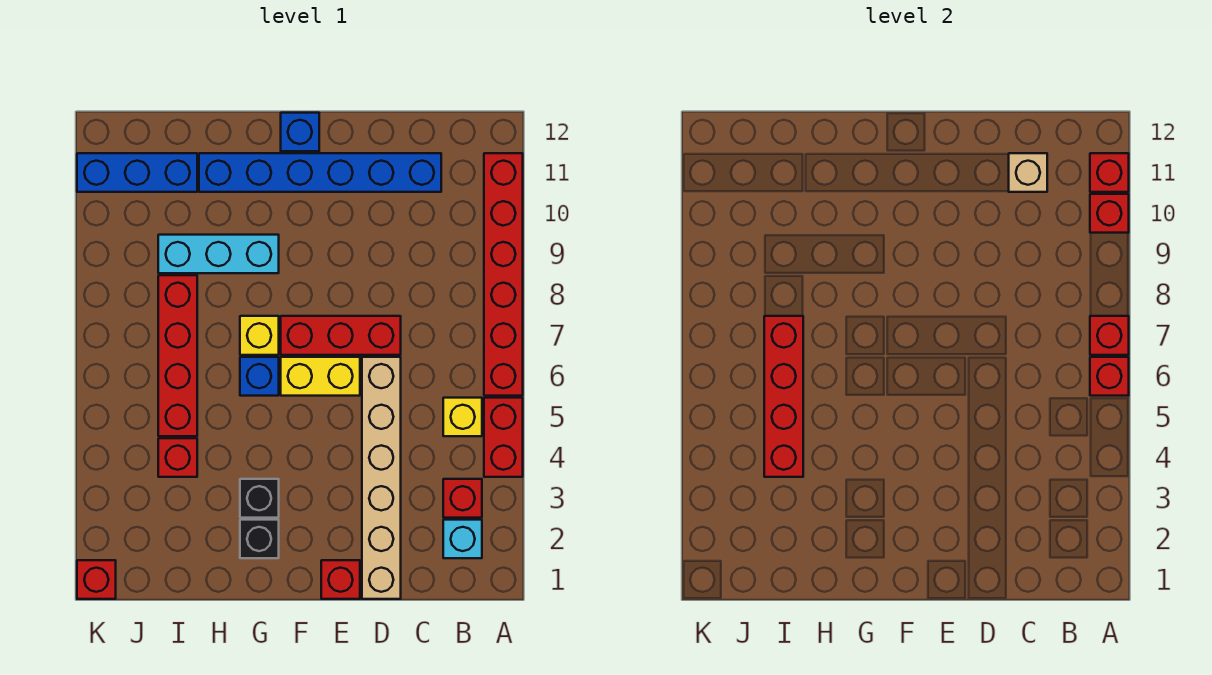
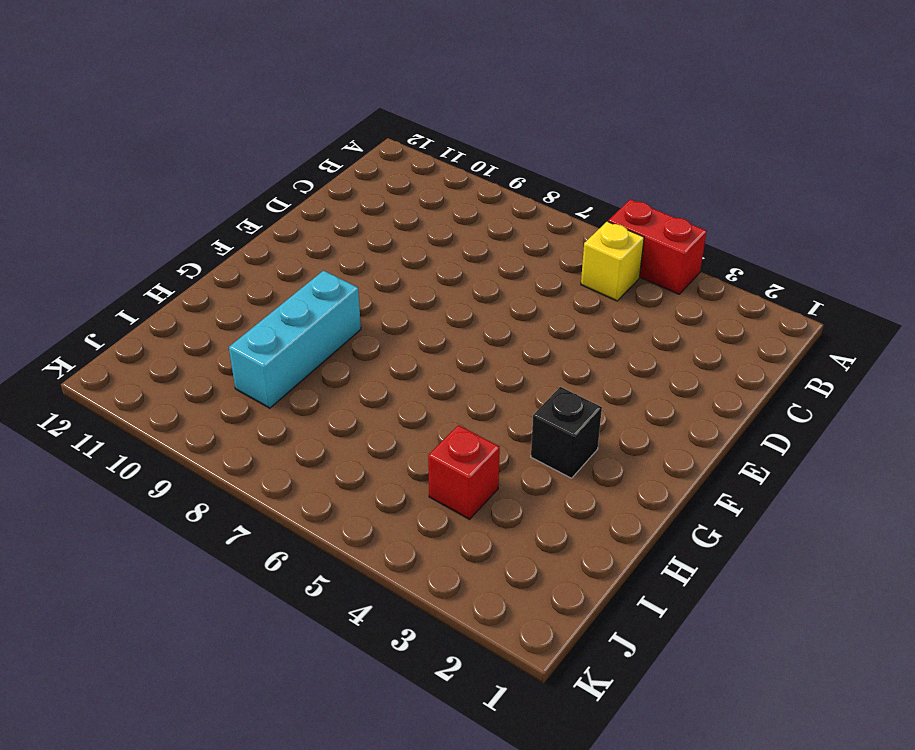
none -> red 1x6 brick [484,153,523,396]
none -> cyan 1x1 brick [443,520,482,558]
none -> red 1x1 brick [443,479,482,518]

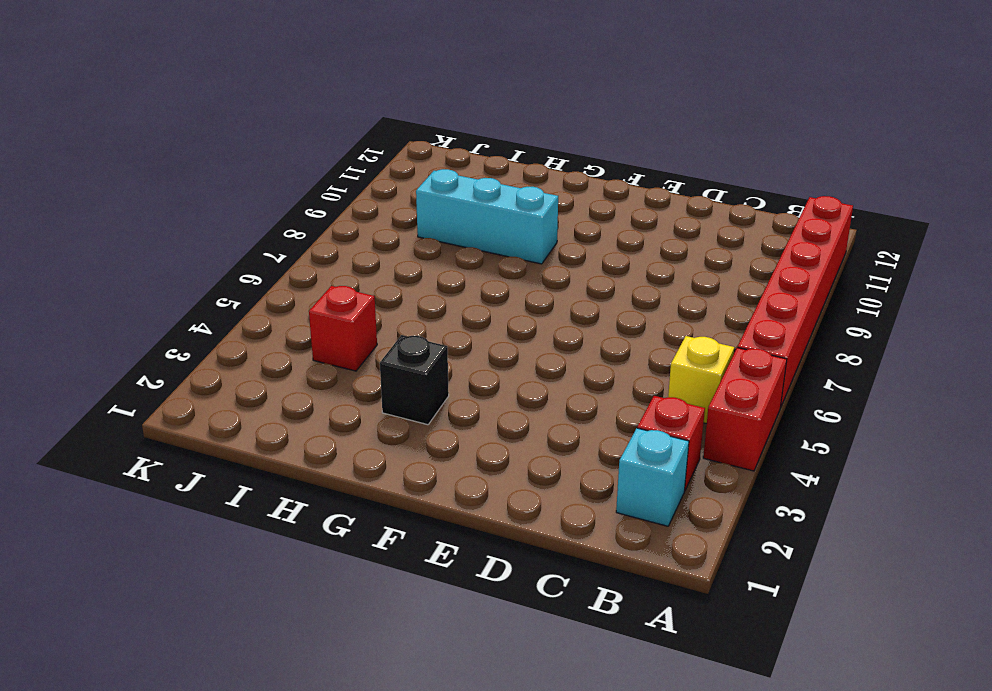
none -> blue 1x6 brick [199,153,441,192]
none -> tan 1x6 brick [362,357,401,599]
none -> red 1x3 brick [281,316,401,355]

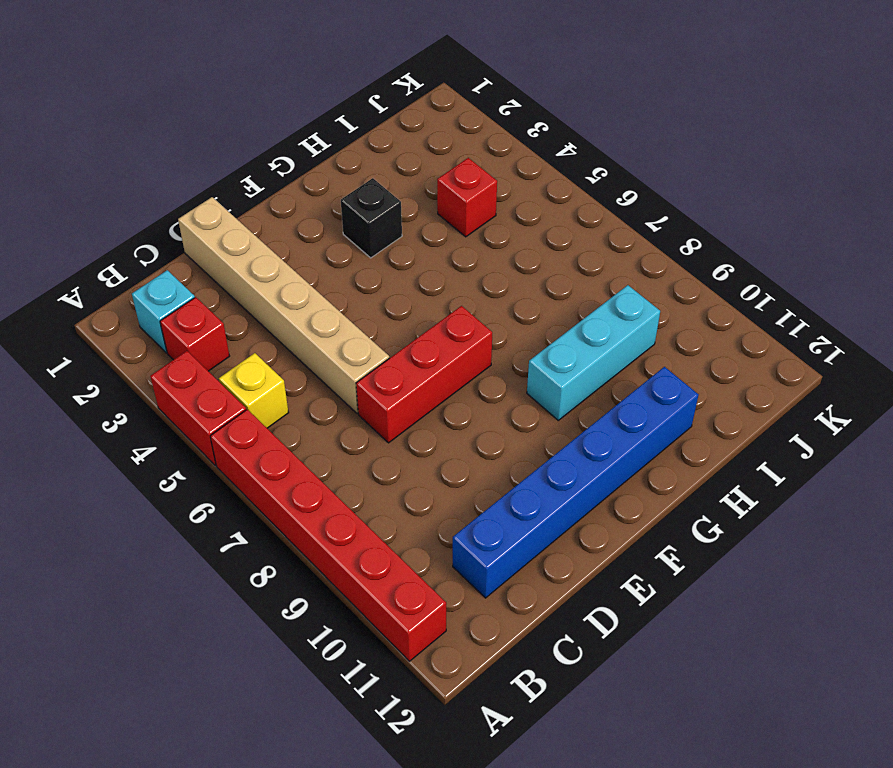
none -> red 1x1 brick [321,560,360,599]
none -> yellow 1x2 brick [281,357,360,396]
none -> blue 1x1 brick [281,113,319,151]

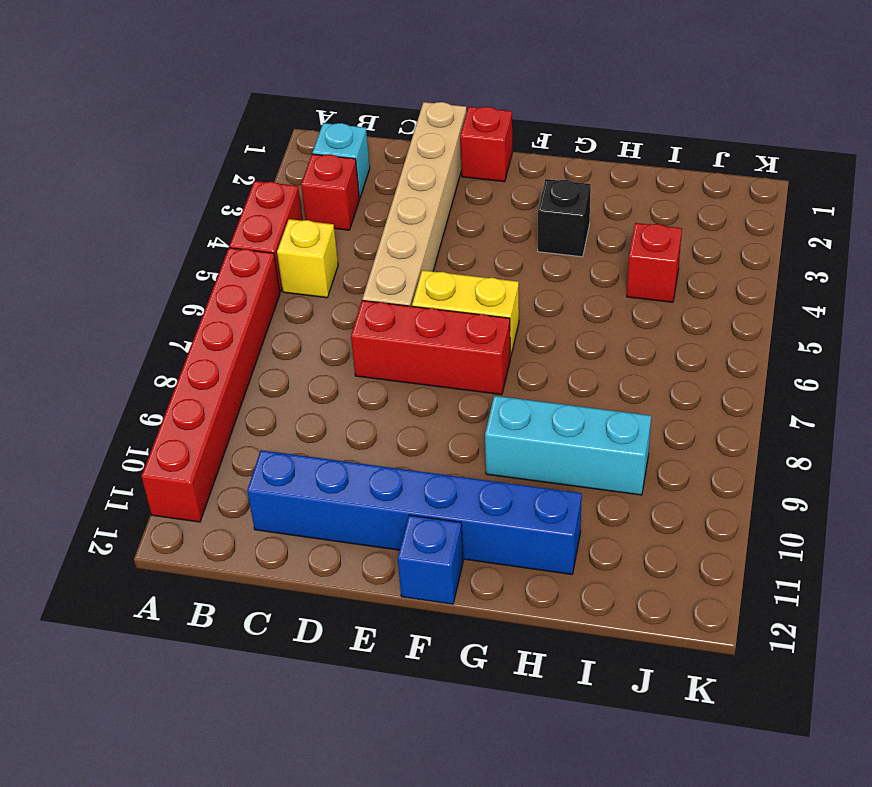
none -> black 1x1 brick [240,520,279,558]
none -> blue 1x1 brick [240,357,279,396]
none -> yellow 1x1 brick [240,316,279,355]

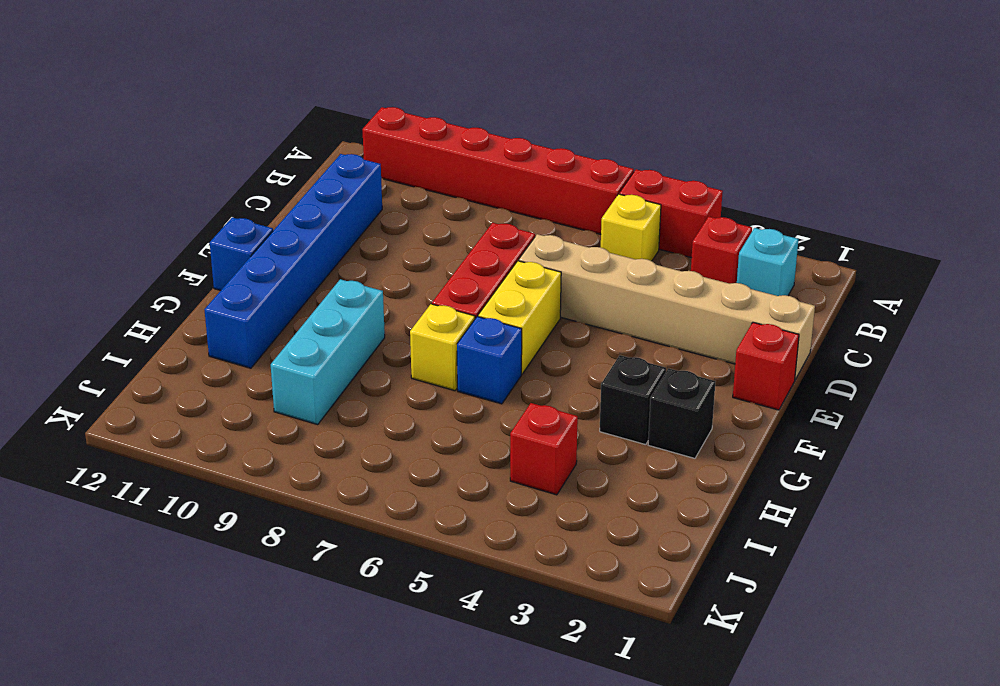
none -> red 1x4 brick [158,275,197,436]
none -> blue 1x3 brick [77,153,197,192]
none -> red 1x1 brick [77,560,116,599]

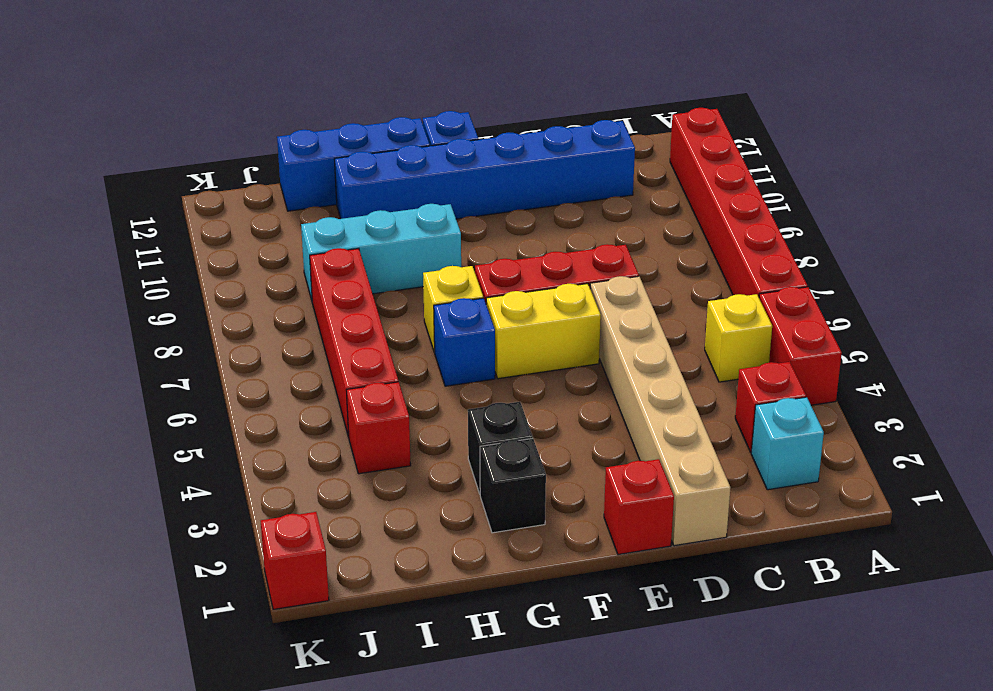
blue 1x3 brick [277,117,430,211] -> blue 1x3 brick moved to [77,153,197,192]
none -> red 1x1 brick [1090,357,1129,396]
none -> red 1x1 brick [1090,316,1129,355]
none -> red 1x1 brick [1090,194,1129,233]

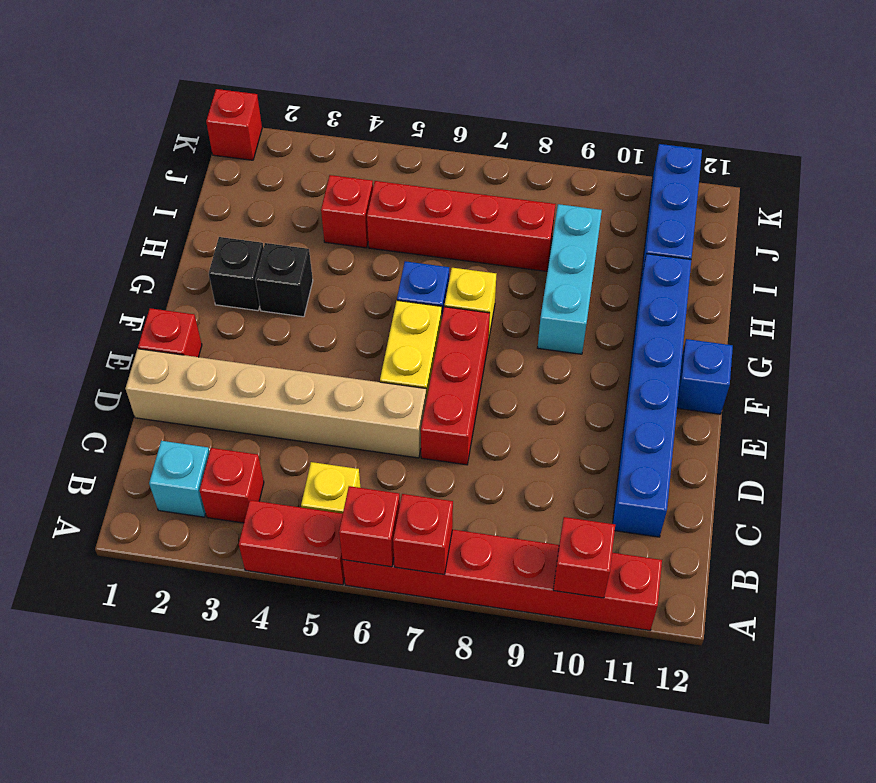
none -> red 1x1 brick [1090,153,1129,192]
none -> tan 1x1 brick [1009,153,1047,192]
none -> red 1x4 brick [764,316,803,477]

